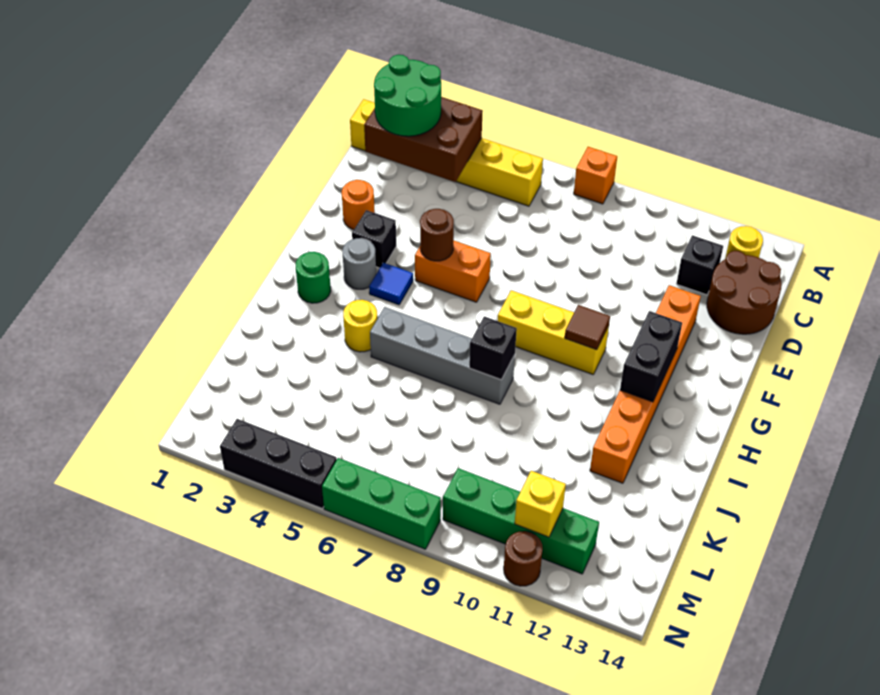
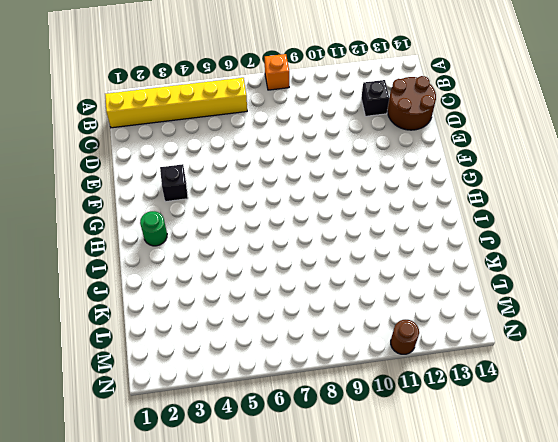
none -> yellow 1x1 round brick [725,226,763,259]
none -> orange 1x1 round brick [342,180,375,230]
none -> orange 1x6 brick [590,285,701,483]

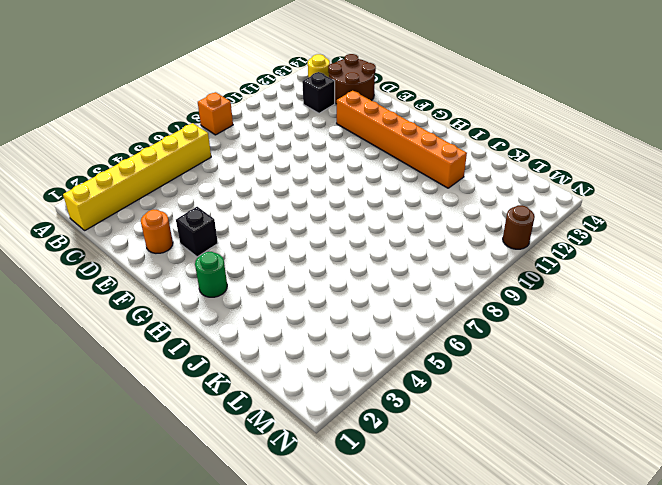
none -> orange 1x2 brick [415,241,491,302]
none -> grey 1x1 round brick [342,238,376,289]
none -> blue 1x1 tile [369,263,413,305]

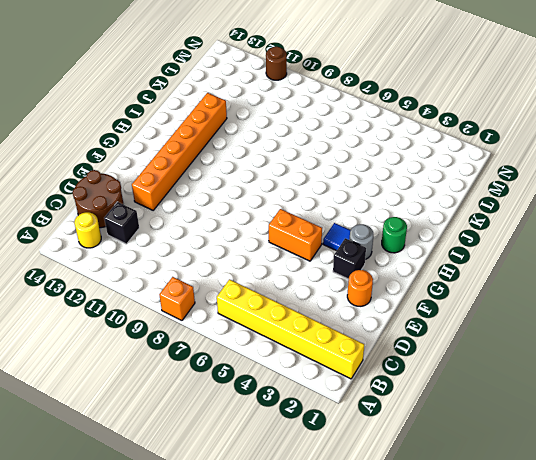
none -> yellow 1x3 brick [498,290,609,374]
none -> yellow 1x1 round brick [343,300,377,352]
none -> grey 1x4 brick [370,307,515,404]

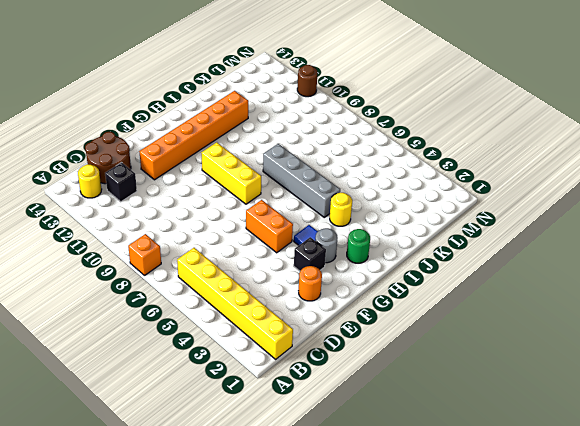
none -> green 1x4 brick [443,468,599,574]
none -> black 1x3 brick [220,419,337,509]
none -> green 1x3 brick [322,458,441,549]

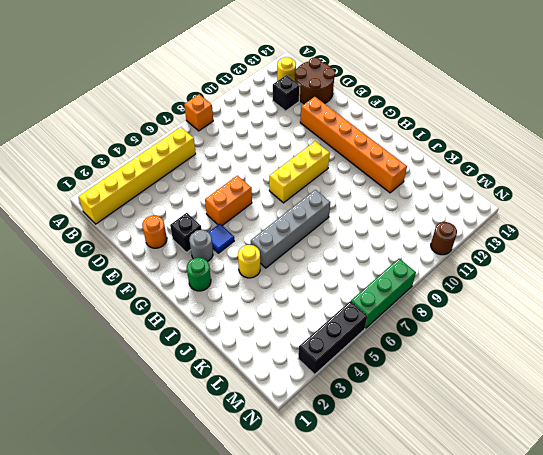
none -> green 1x4 brick [443,468,599,574]
none -> brown 2x3 brick [364,97,483,182]
none -> brown 1x1 round brick [420,209,454,261]

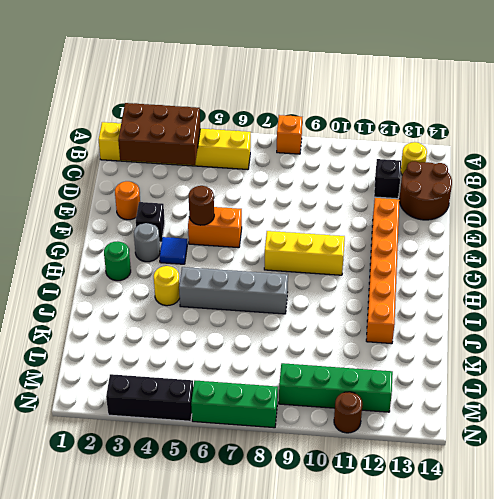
none -> brown 1x1 tile [565,305,610,350]
none -> black 1x2 brick [620,311,682,402]
none -> black 1x1 brick [469,317,517,380]

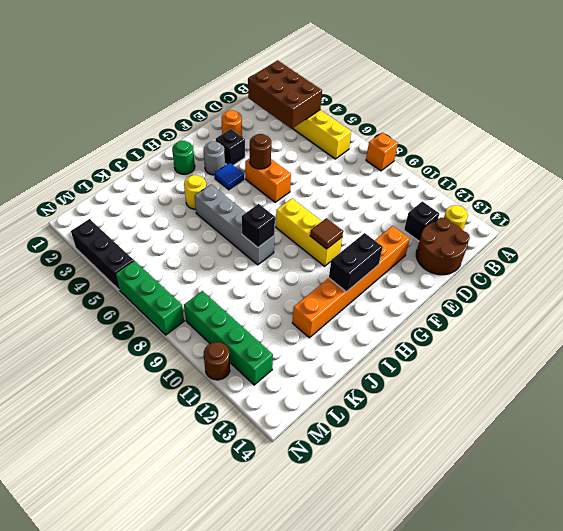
none -> yellow 1x1 brick [515,471,566,537]
none -> green 2x2 round brick [374,55,441,136]

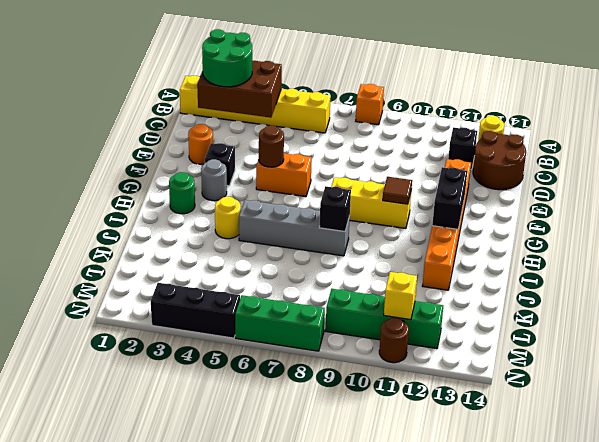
none -> blue 1x1 tile [369,263,413,305]

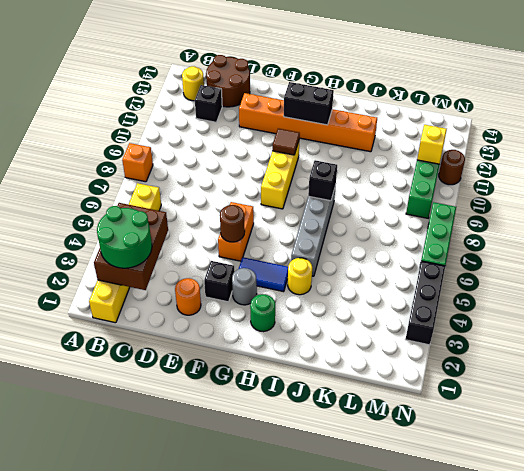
blue 1x2 tile [239,257,288,292] -> blue 1x1 tile [369,263,413,305]

